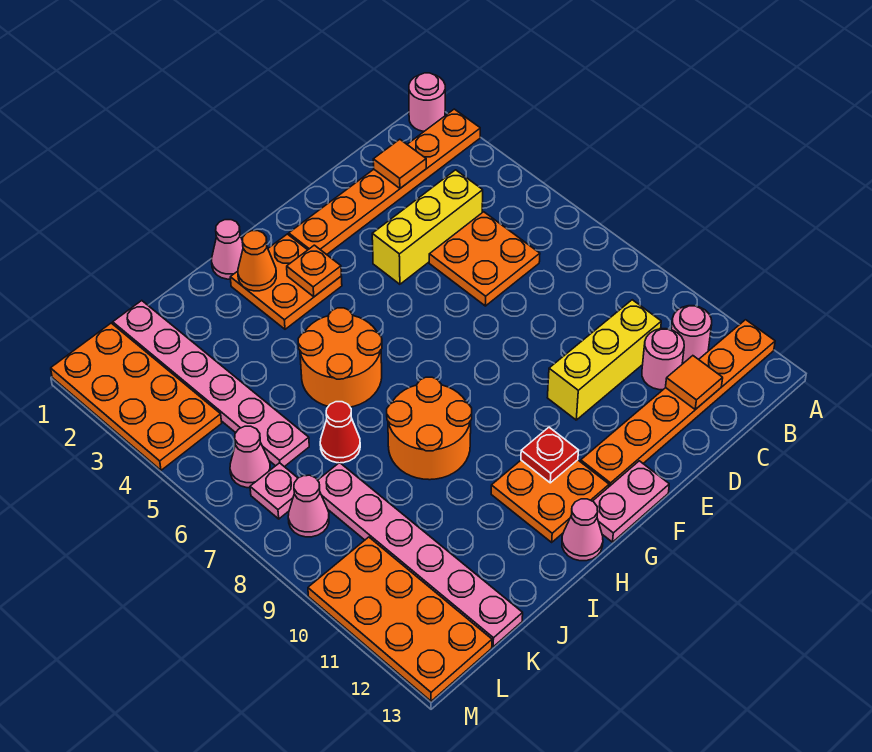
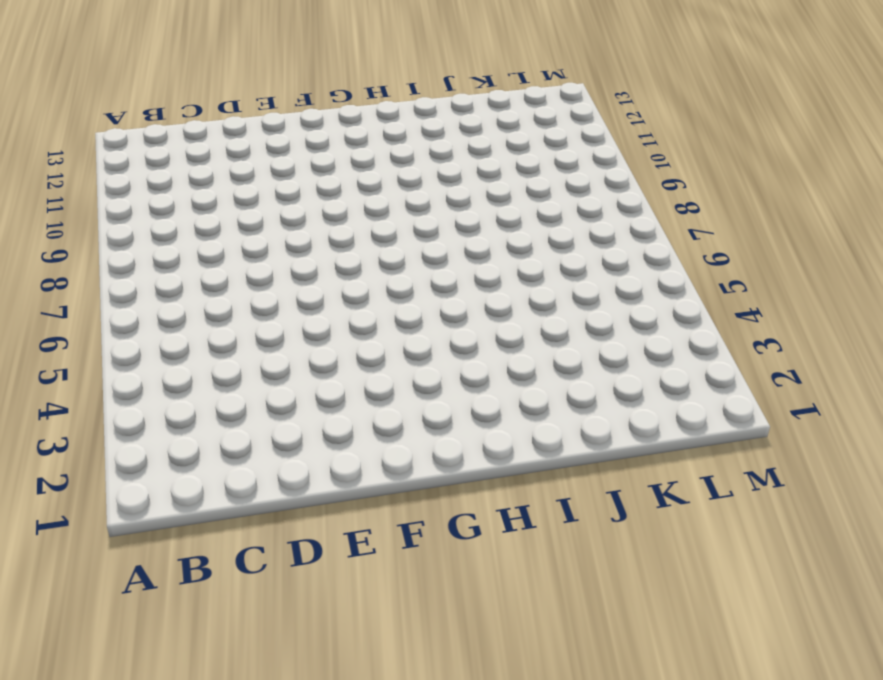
none -> pink 1x1 round brick [409,73,445,131]
none -> orange 1x6 plate [289,109,480,255]
none -> orange 1x6 plate [581,320,775,486]

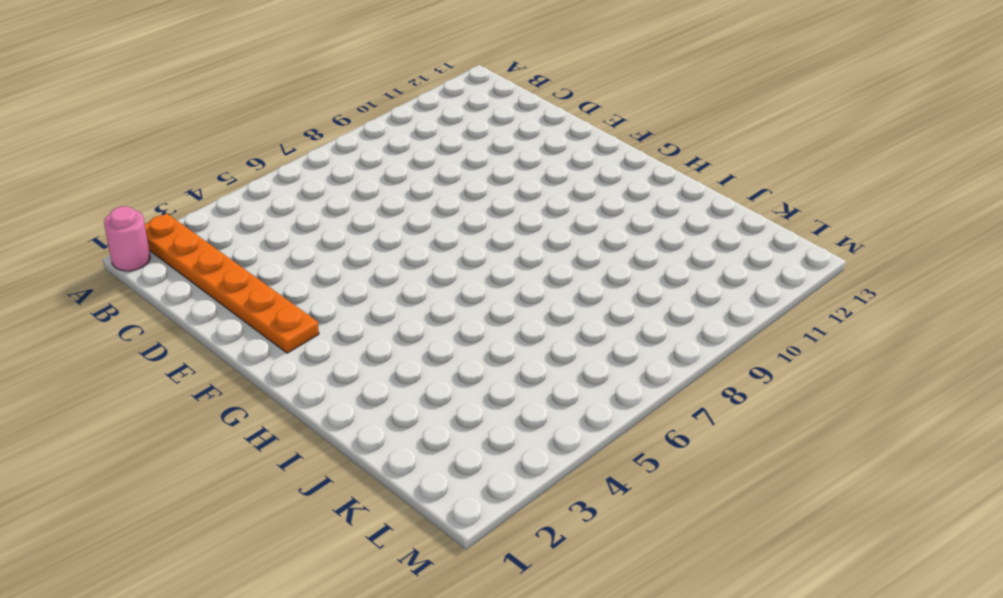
none -> orange 1x6 plate [581,320,775,486]
none -> pink 1x1 round brick [671,306,712,364]
none -> yellow 1x3 brick [372,170,483,284]

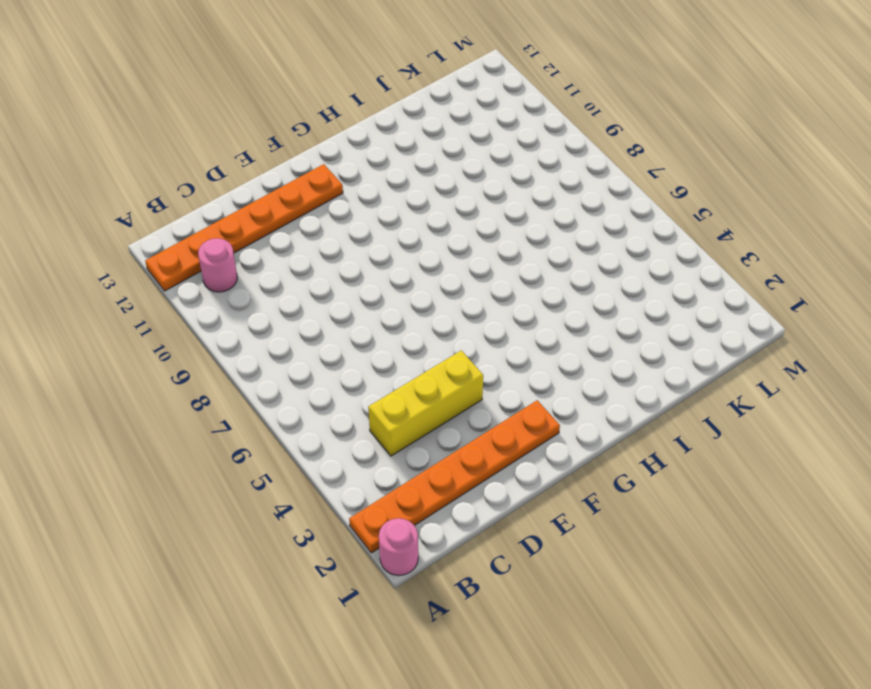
none -> orange 2x2 plate [429,212,540,306]
none -> yellow 1x3 brick [547,300,661,420]
none -> pink 1x1 round brick [642,329,684,390]

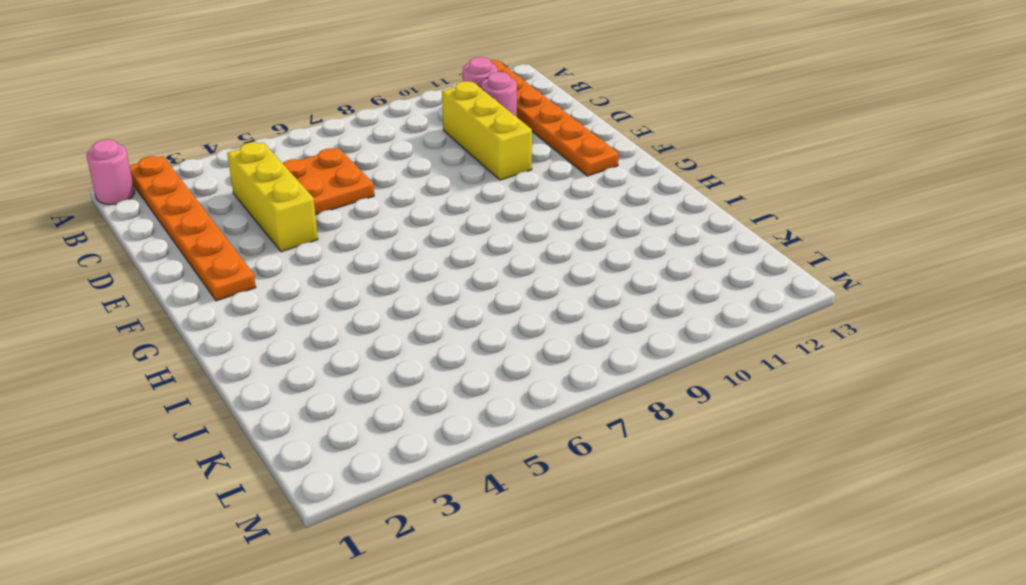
none -> pink 1x2 plate [593,461,669,542]
none -> orange 2x2 plate [230,234,342,329]
none -> orange 2x2 plate [491,460,609,542]

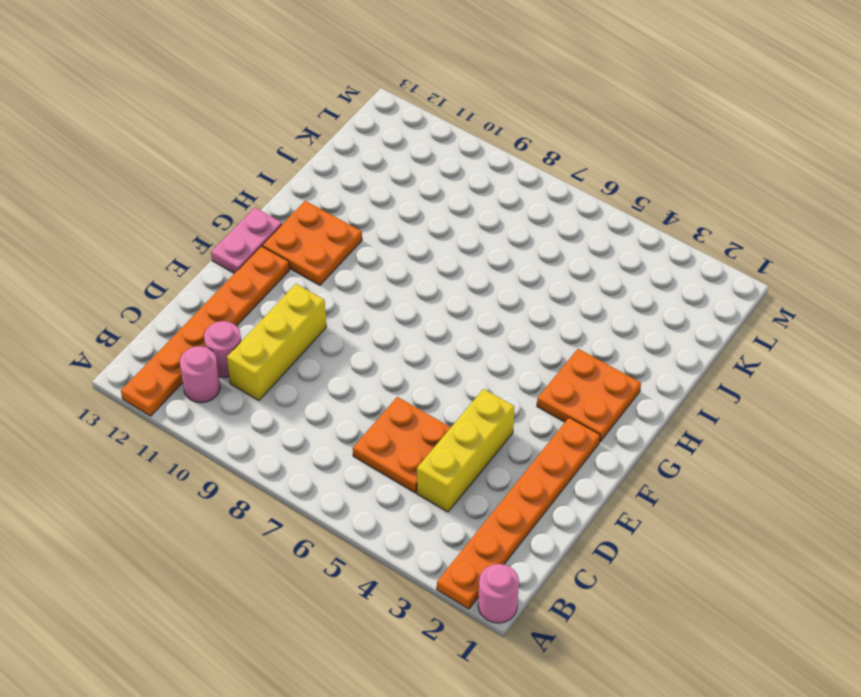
none -> pink 1x1 cone [212,220,243,279]
none -> orange 2x2 round brick [298,308,382,407]
none -> orange 2x2 round brick [387,377,472,480]

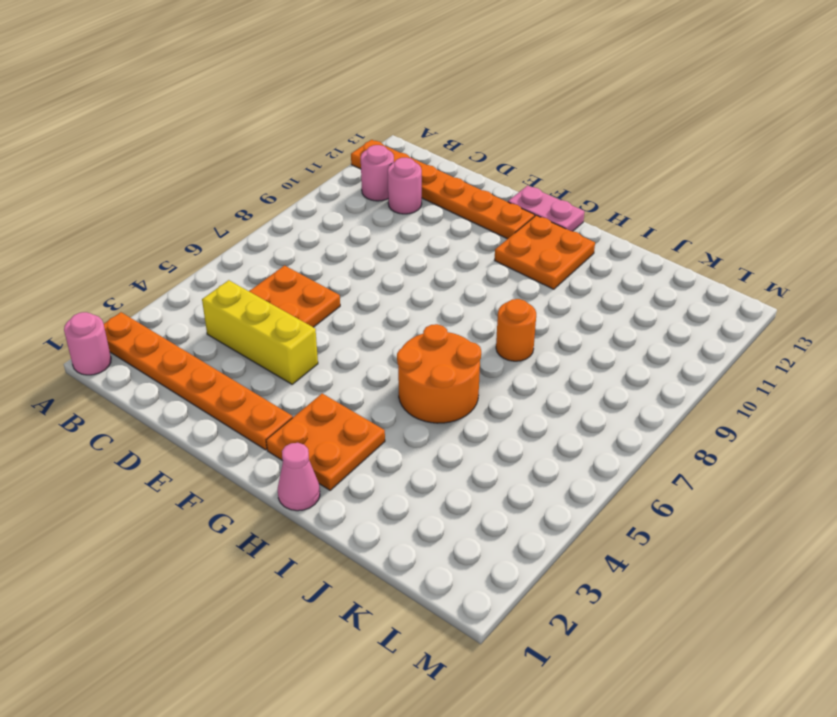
orange 1x1 round brick [496,299,536,361] -> orange 2x2 round brick [387,377,472,480]
none -> yellow 1x3 brick [547,300,661,420]
none -> pink 1x1 cone [562,499,603,561]
none -> red 1x1 cone [320,402,360,463]

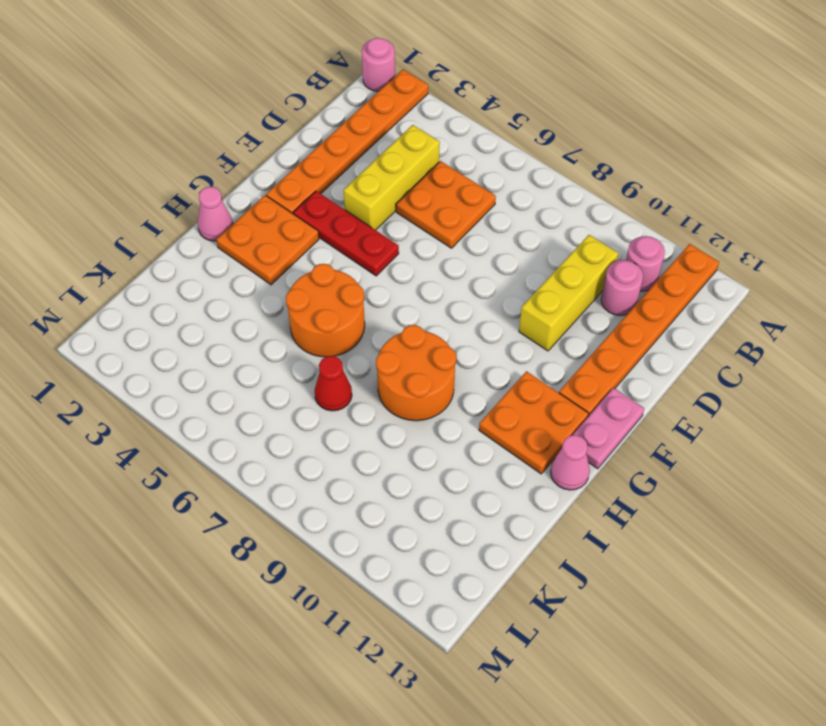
red 1x3 plate [293,191,399,276] -> none
none -> pink 1x6 plate [113,301,309,467]
none -> pink 1x6 plate [318,463,523,647]
none -> orange 2x4 plate [51,323,222,470]

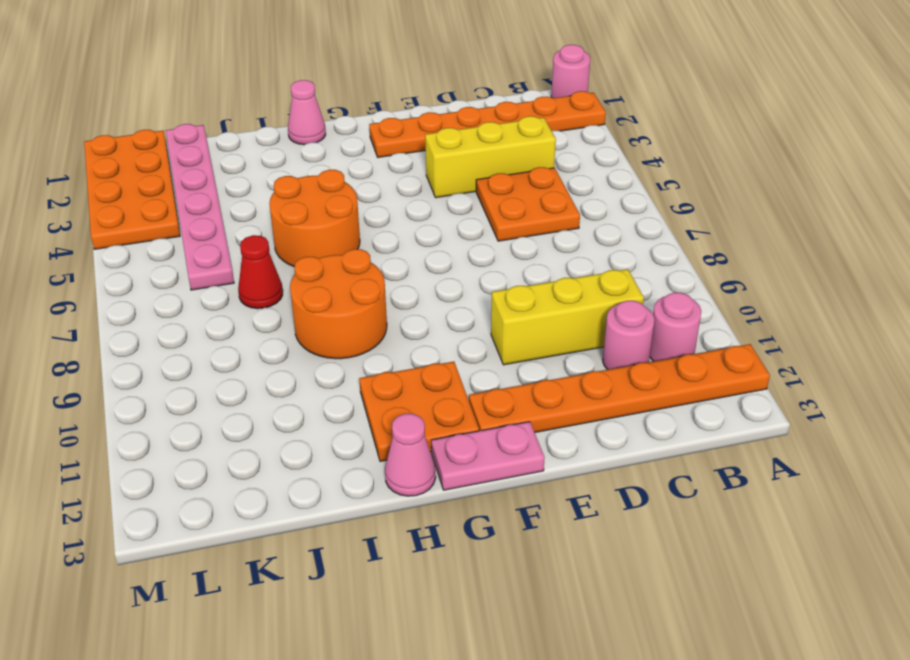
none -> orange 2x2 plate [230,234,342,329]
none -> pink 1x6 plate [318,463,523,647]
none -> pink 1x1 cone [230,426,270,488]

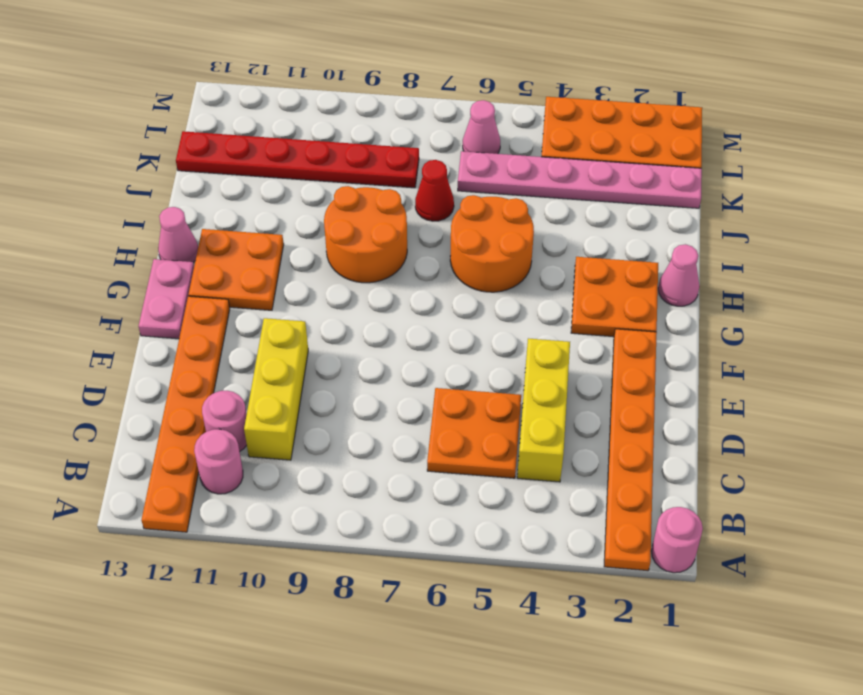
red 1x6 plate [176,131,419,188] -> pink 1x6 plate [318,463,523,647]
none -> pink 1x1 plate [250,463,298,519]
none -> pink 1x1 cone [288,475,329,537]
none -> orange 2x4 plate [308,537,492,701]

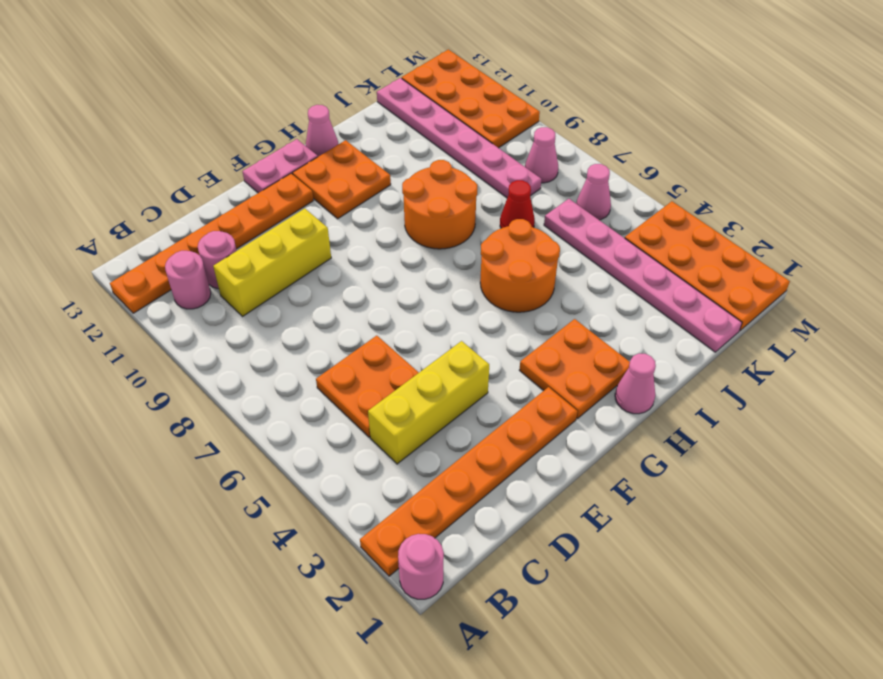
none -> pink 1x1 plate [250,463,298,519]
none -> orange 1x1 tile [373,139,426,188]
none -> orange 1x1 tile [666,356,723,410]

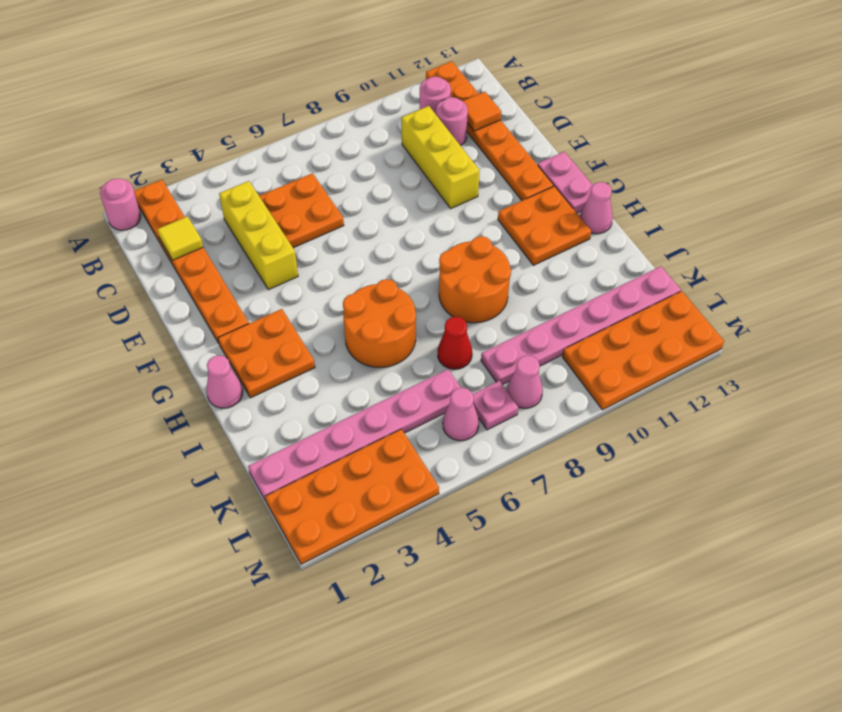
yellow 1x1 tile [157,216,203,260] -> orange 1x1 tile [373,139,426,188]
none -> orange 1x1 plate [287,245,341,297]
none -> red 1x1 plate [521,427,579,483]
none -> orange 1x1 cone [238,231,276,291]

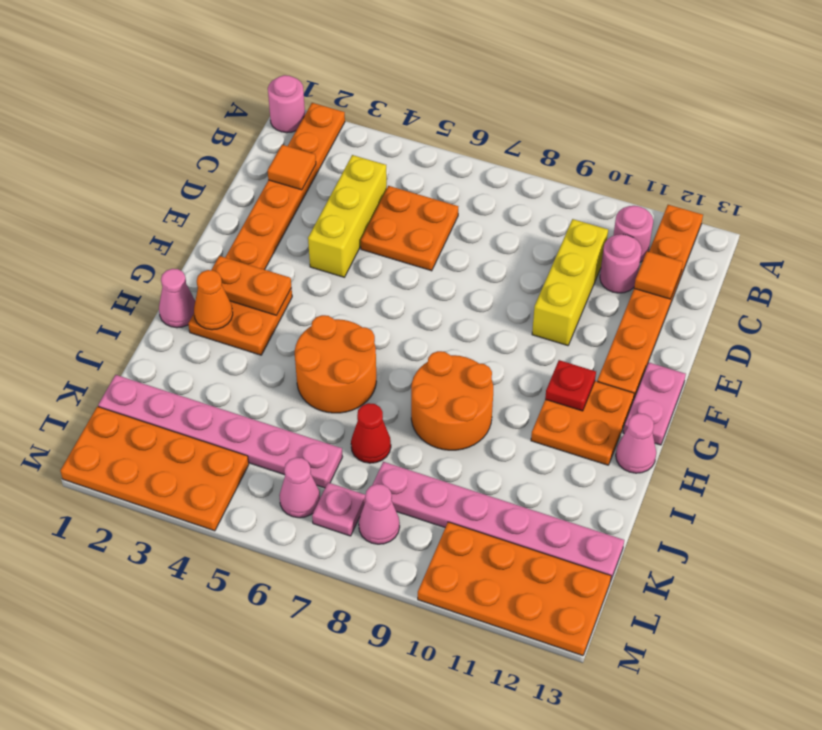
orange 1x2 plate [212,256,291,315] -> orange 1x1 plate [287,245,341,297]

